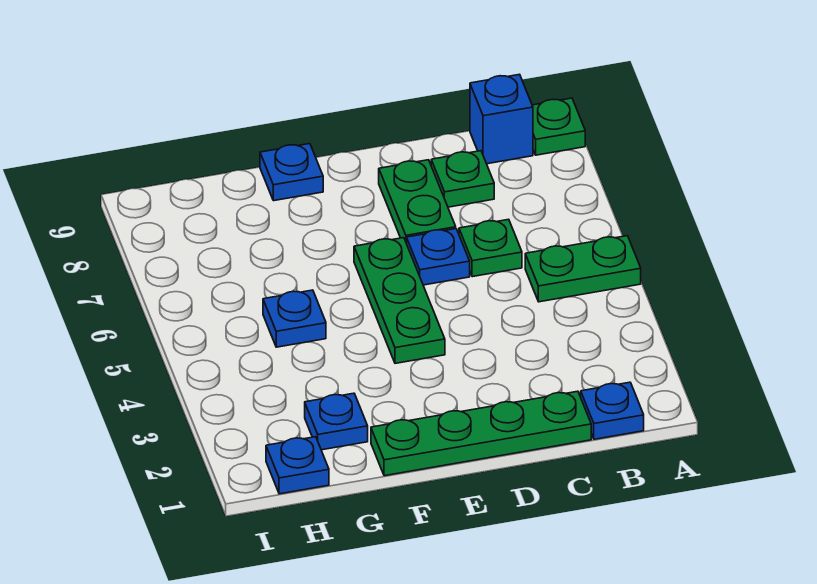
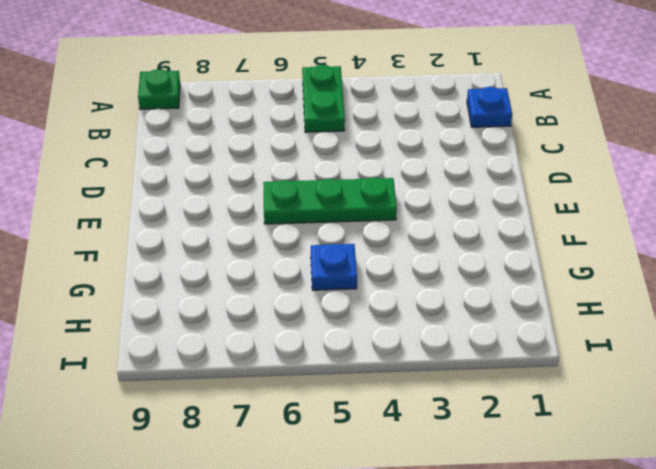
none -> blue 1x1 brick [470,74,533,164]
none -> green 1x4 plate [371,391,591,476]
none -> green 1x1 plate [459,219,522,277]

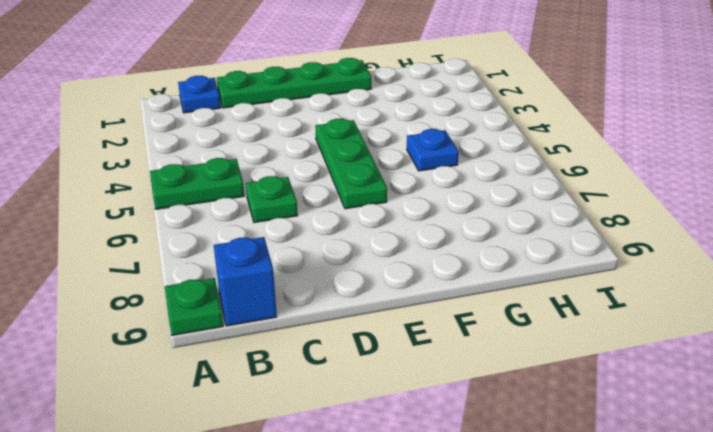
none -> green 1x1 plate [431,151,494,207]
none -> blue 1x1 plate [407,229,470,285]
none -> green 1x2 plate [379,160,456,243]

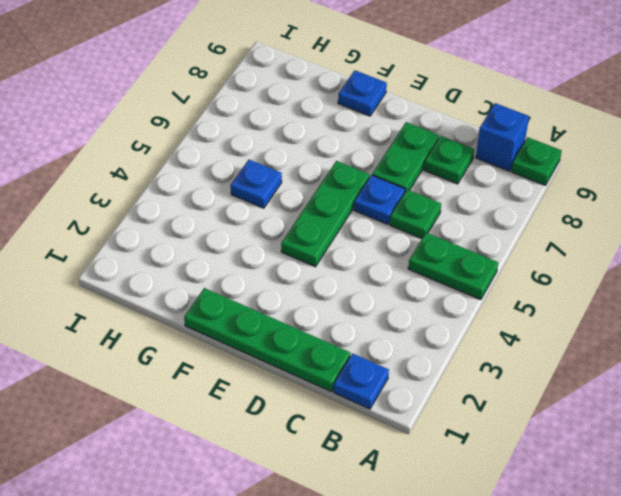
none -> blue 1x1 plate [305,393,368,450]
none -> blue 1x1 plate [266,437,329,494]

